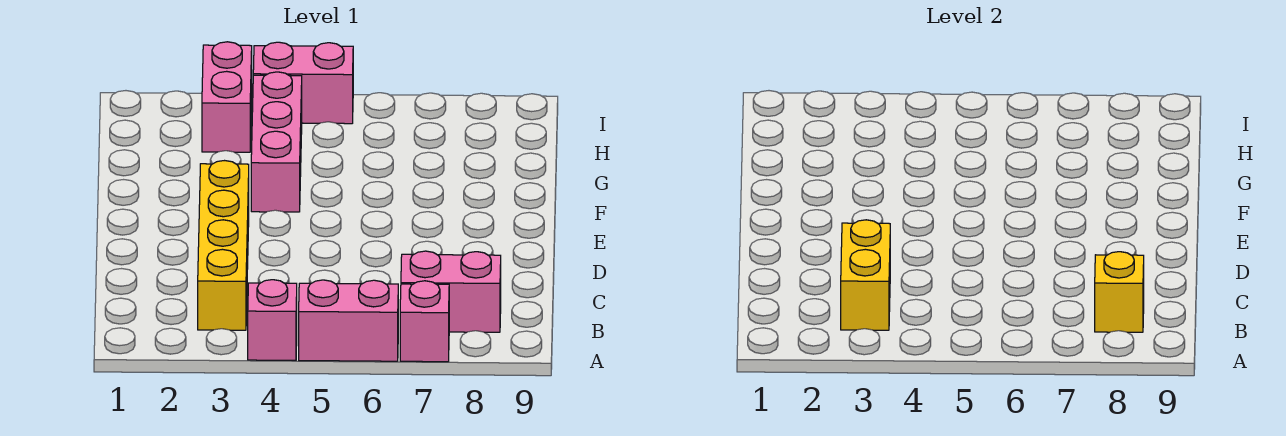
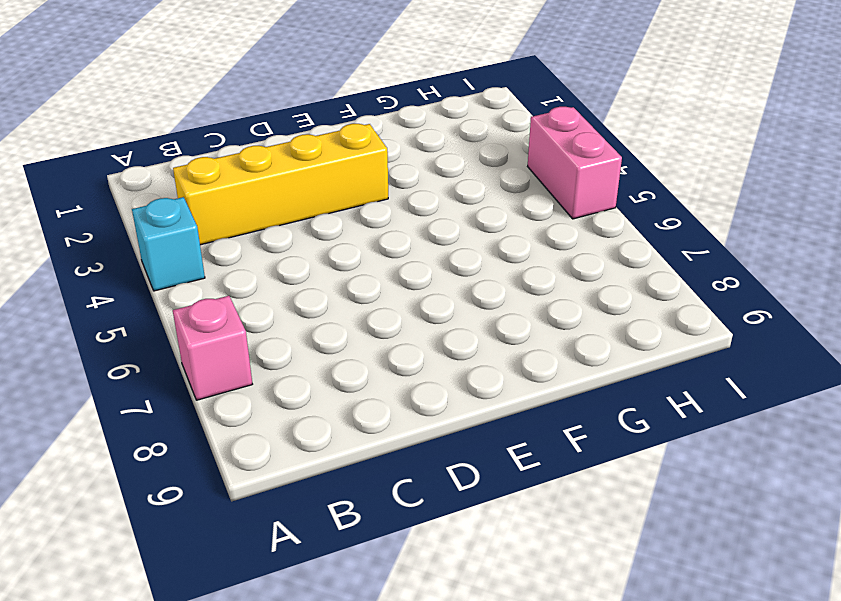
cyan 1x1 brick [132,197,205,291] -> pink 1x1 brick [248,280,297,360]
none -> pink 1x2 brick [299,280,398,361]
none -> pink 1x2 brick [401,251,501,332]

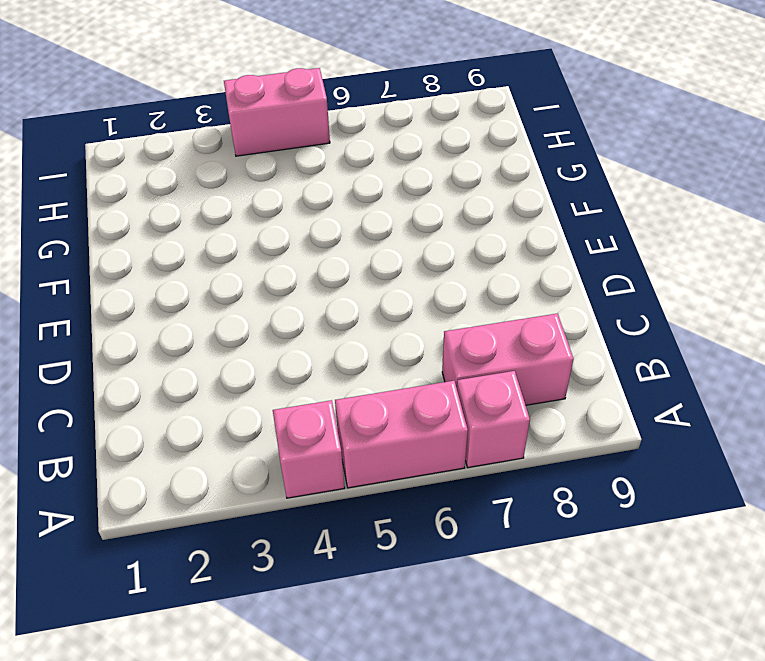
none -> yellow 1x4 brick [198,161,249,330]
none -> pink 1x3 brick [251,72,302,212]

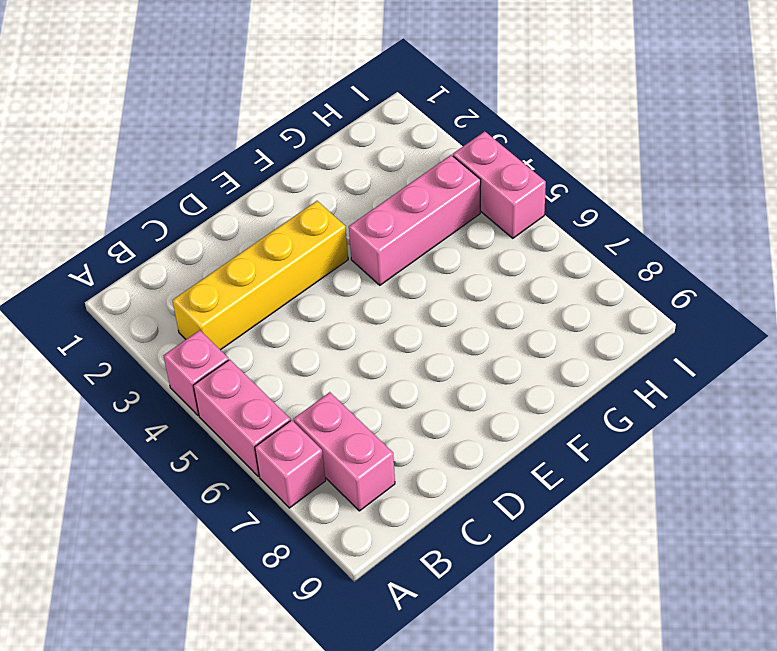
none -> pink 1x2 brick [202,42,252,152]
none -> yellow 1x2 brick [841,220,890,330]

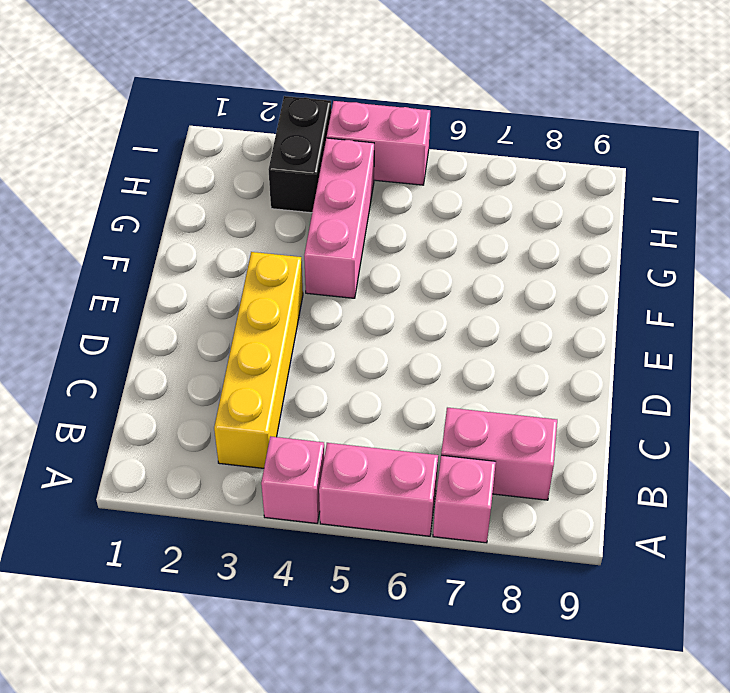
black 1x2 brick [269,96,331,213] -> pink 1x2 brick [202,42,252,152]
none -> yellow 1x2 brick [841,220,890,330]
none -> yellow 1x1 brick [1095,252,1144,332]

